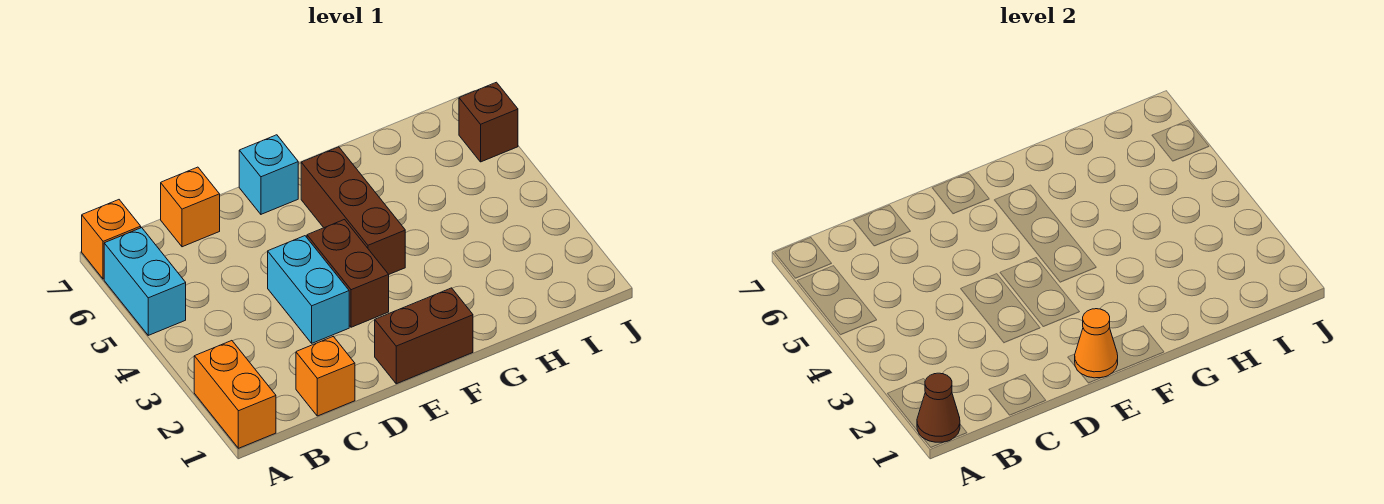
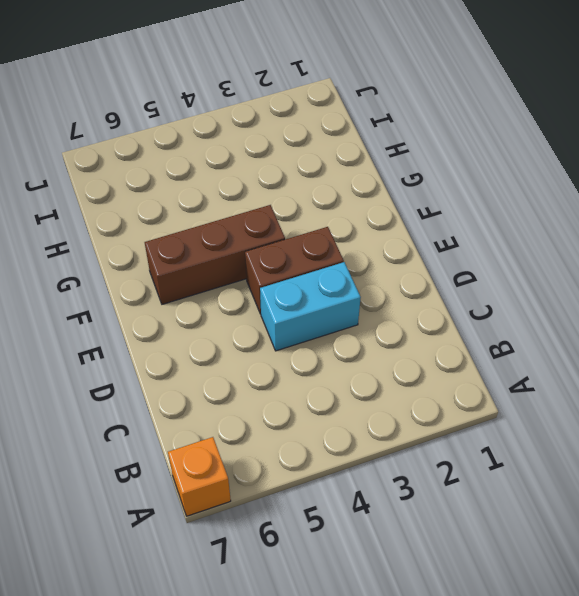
none -> orange 1x2 brick [194,341,276,448]
none -> cyan 1x2 brick [104,228,186,335]
none -> orange 1x1 brick [296,336,355,416]

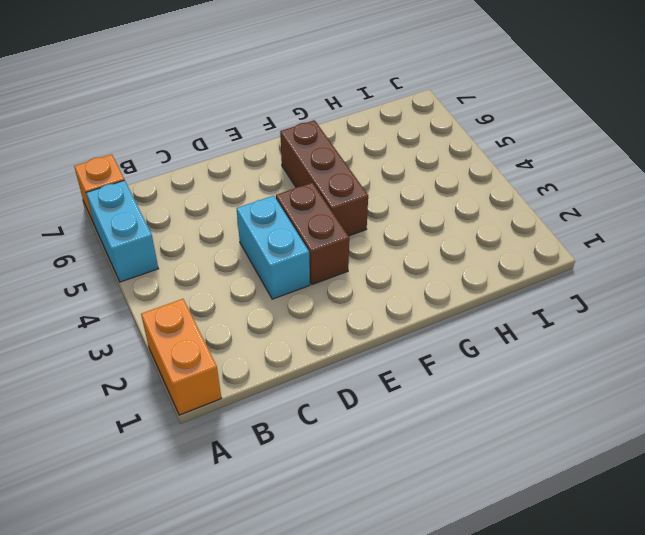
none -> orange 1x1 brick [296,336,355,416]
none -> orange 1x1 brick [161,167,220,247]
none -> brown 1x2 brick [375,288,473,384]

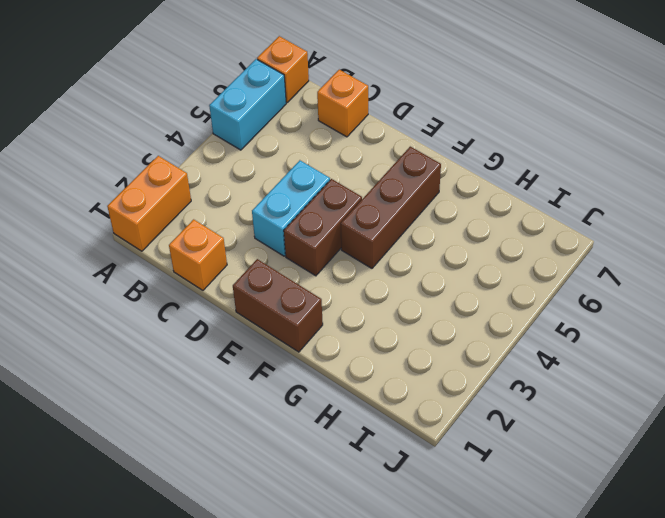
none -> cyan 1x1 brick [239,135,298,214]
none -> brown 1x1 brick [459,82,518,162]
none -> brown 1x1 cone [917,373,960,442]

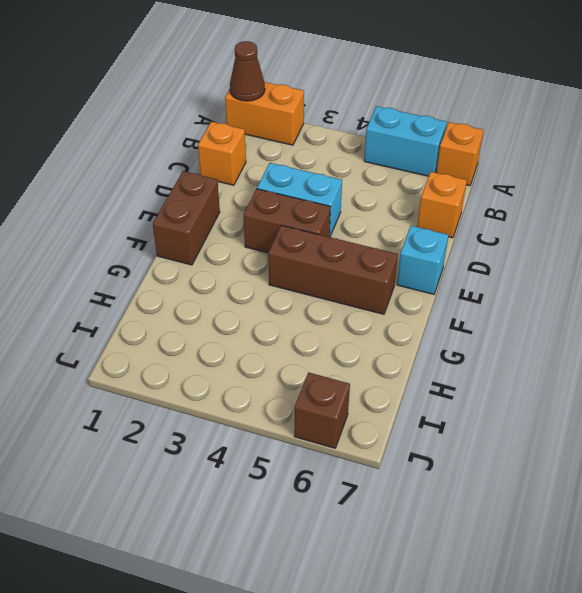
none -> orange 1x1 cone [1075,309,1118,378]

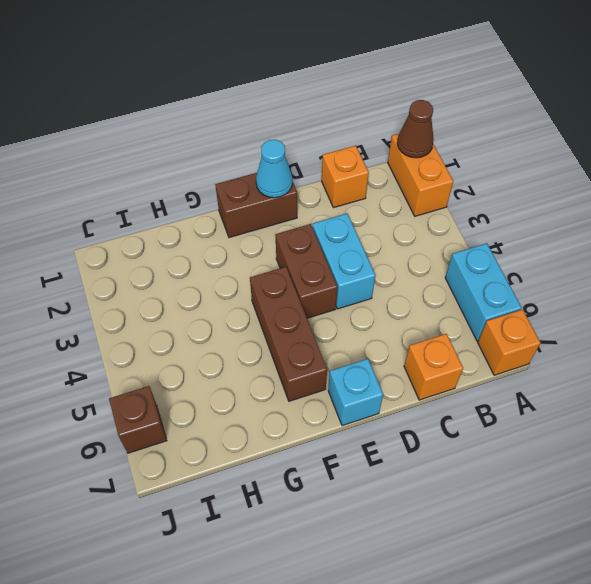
cyan 1x1 cone [256,140,292,198] -> orange 1x1 cone [1075,309,1118,378]

